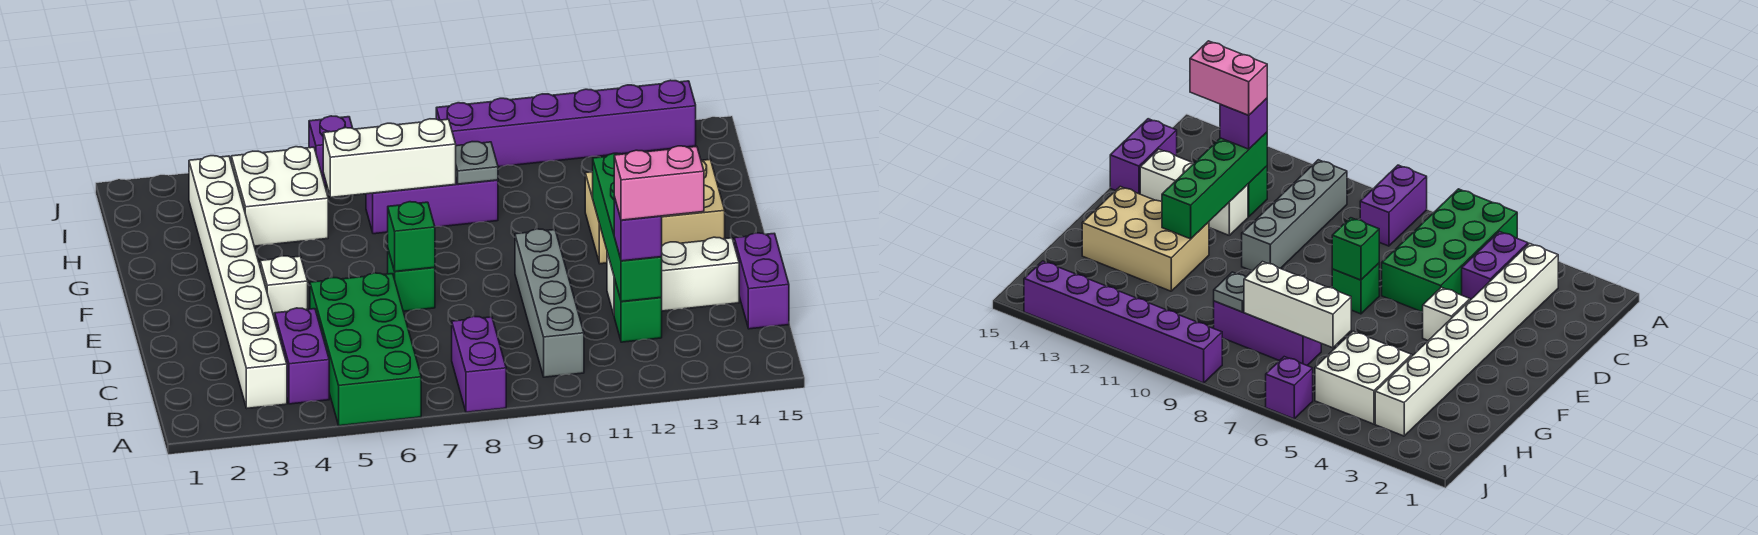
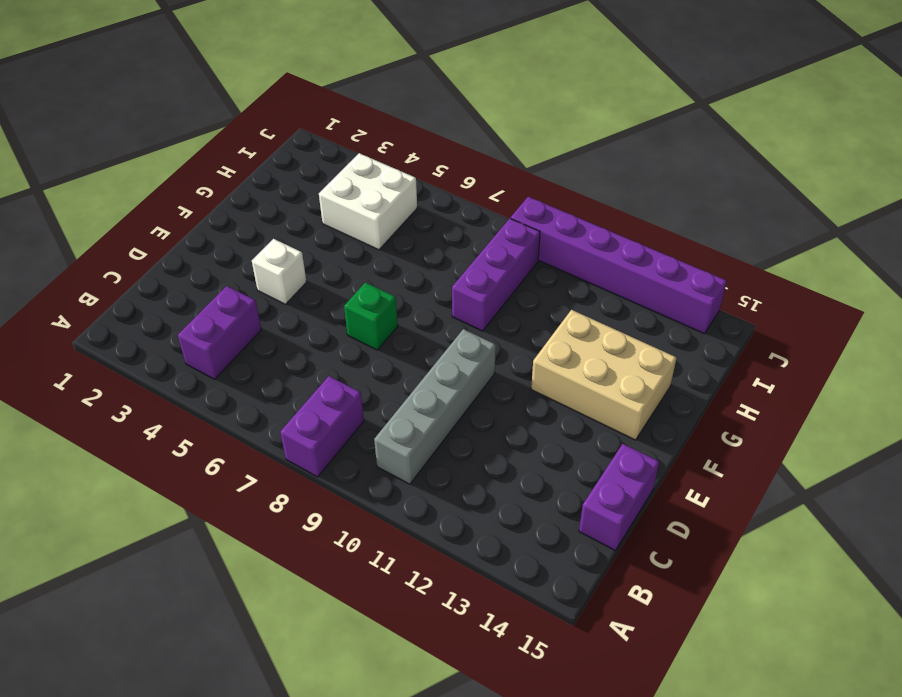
purple 1x3 brick [452,218,540,331] -> purple 1x3 brick turned to [366,180,498,234]
none -> green 2x4 brick [310,273,421,426]
none -> white 1x8 brick [189,156,287,408]
none -> green 1x1 brick [614,278,662,342]

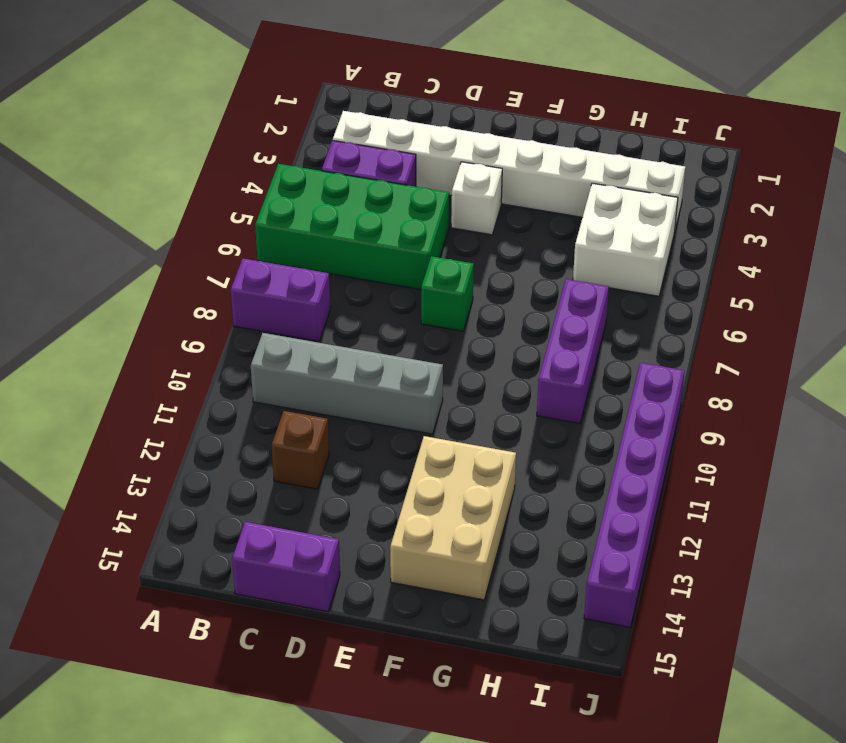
brown 1x1 brick [272,411,329,489] -> green 1x1 brick [614,278,662,342]
none -> white 1x3 brick [607,237,739,315]
none -> purple 1x1 brick [309,116,352,185]
none -> green 1x4 brick [593,153,662,302]

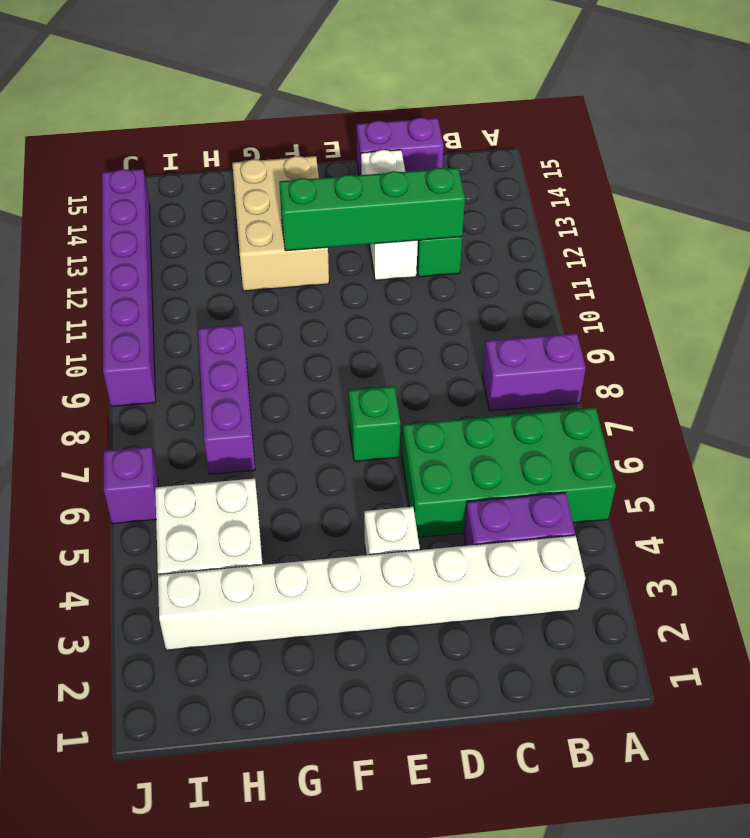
none -> grey 1x4 brick [515,229,584,377]
none -> green 1x1 brick [388,202,435,272]
none -> white 1x3 brick [323,119,456,197]

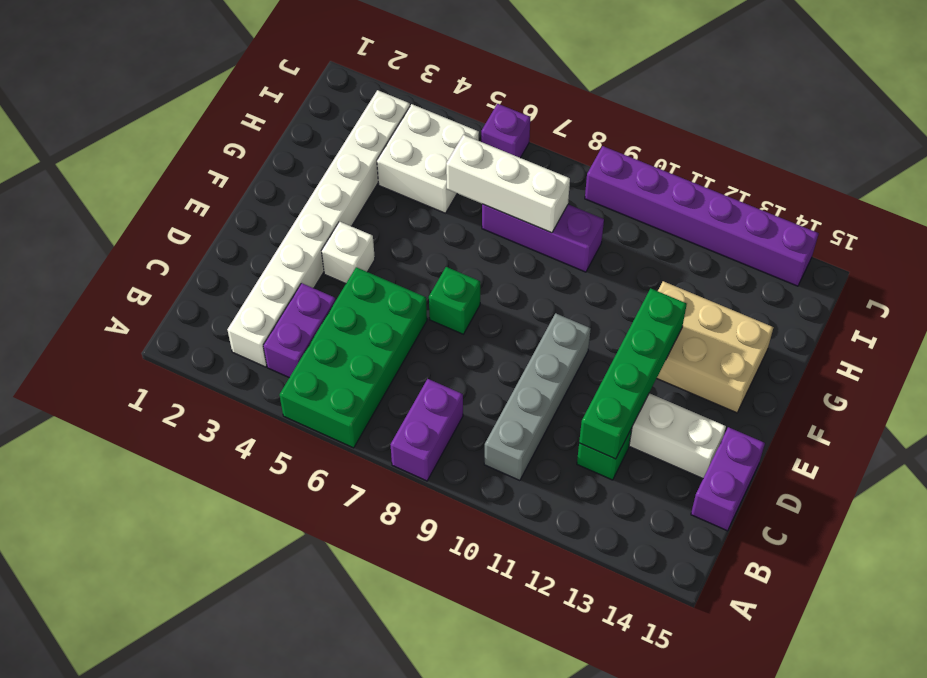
none -> green 1x1 brick [388,202,435,272]
none -> grey 1x1 plate [456,142,498,184]
none -> purple 1x1 brick [614,197,662,261]

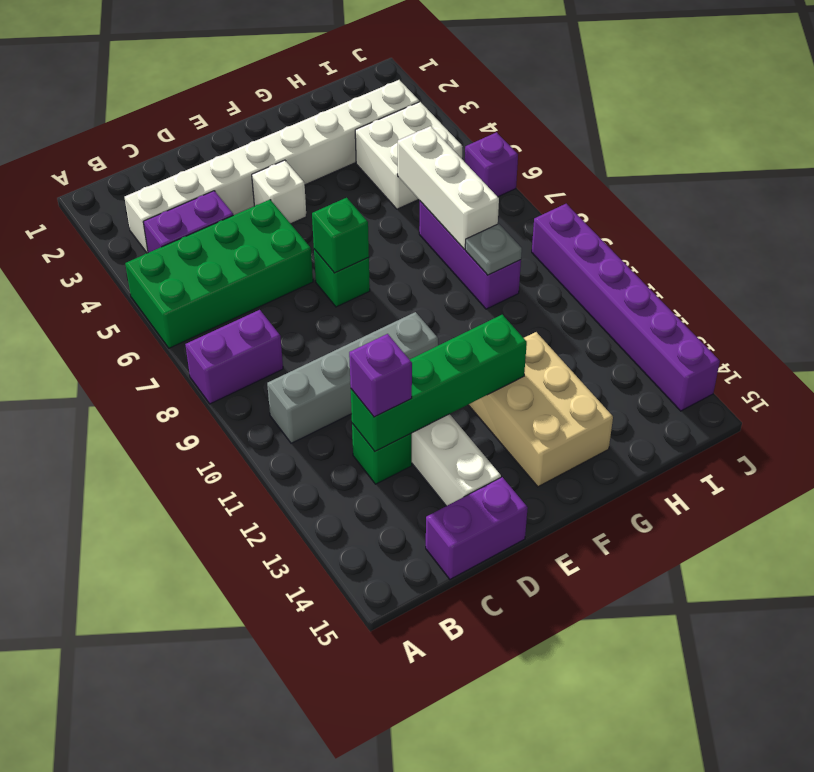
none -> pink 1x2 brick [614,146,704,220]

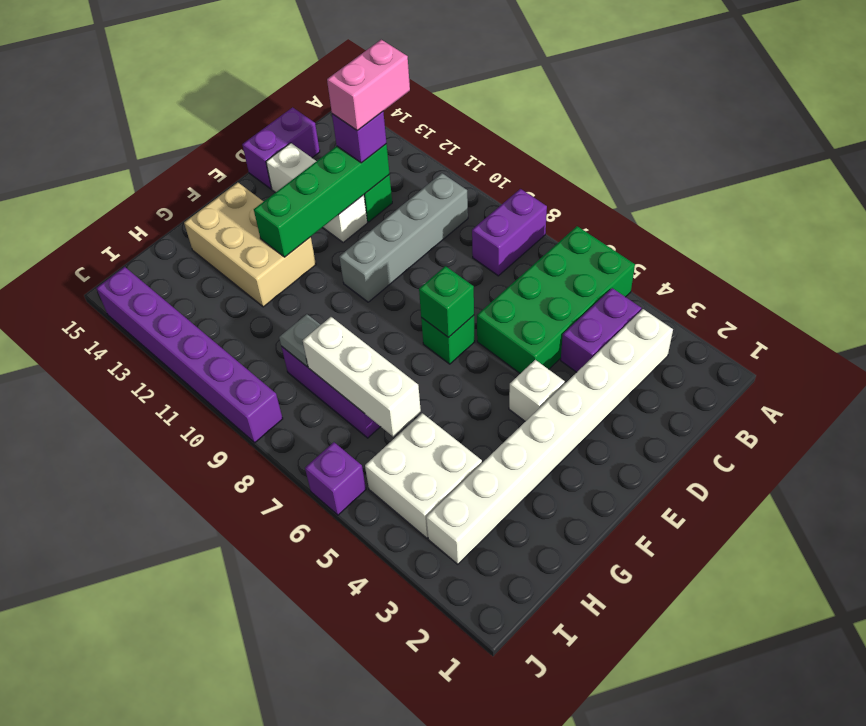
pink 1x2 brick [327,40,410,131] -> pink 1x2 brick turned to [614,146,704,220]

